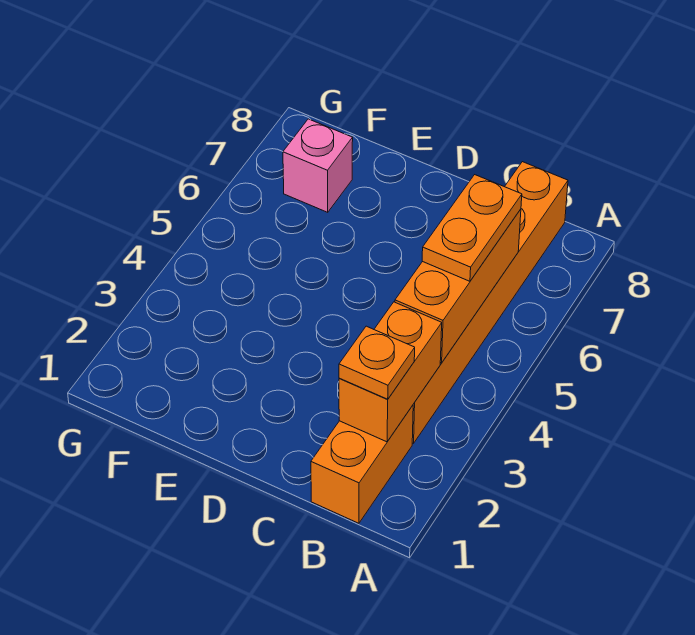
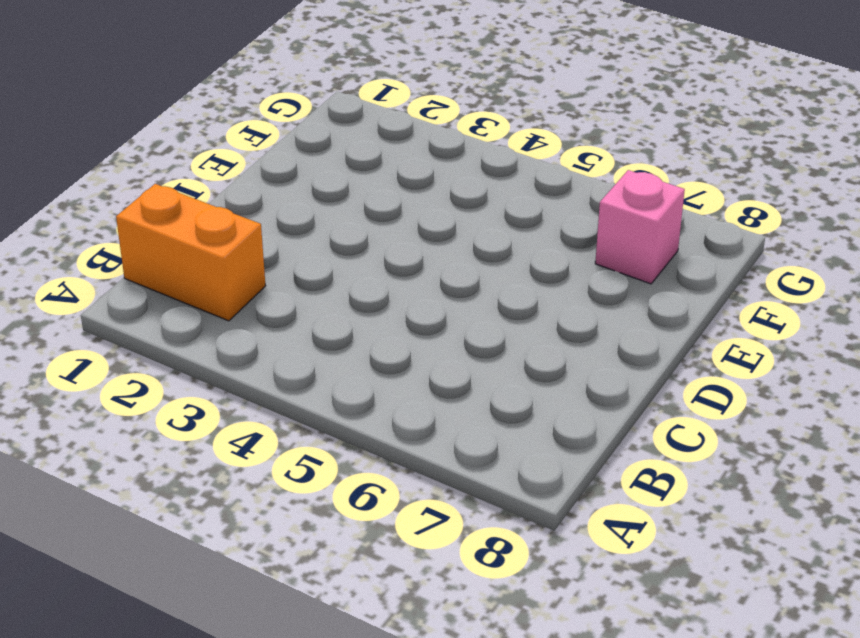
none -> orange 1x6 brick [412,162,568,443]
none -> orange 1x2 brick [339,302,442,442]

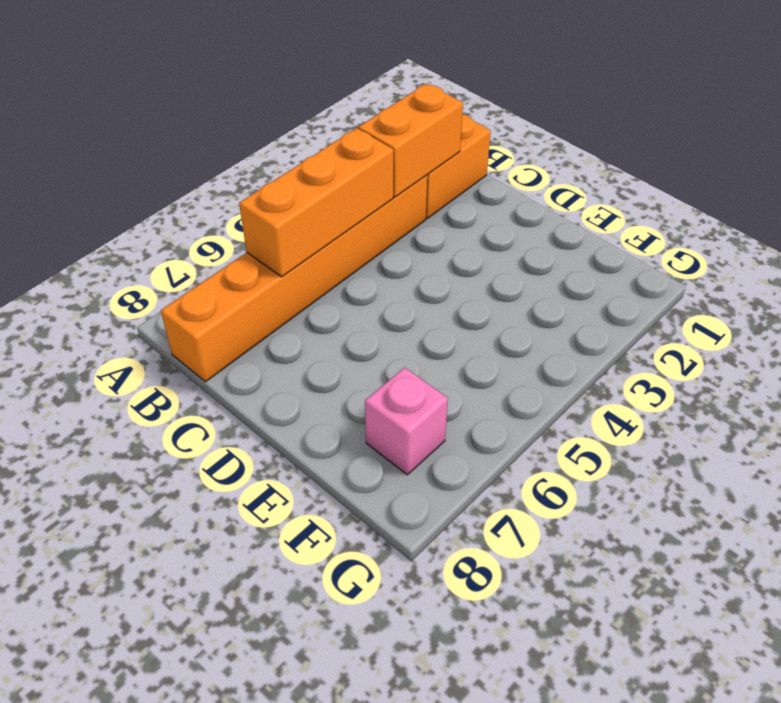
none -> orange 1x1 plate [339,326,415,399]
none -> orange 1x2 plate [422,175,522,281]

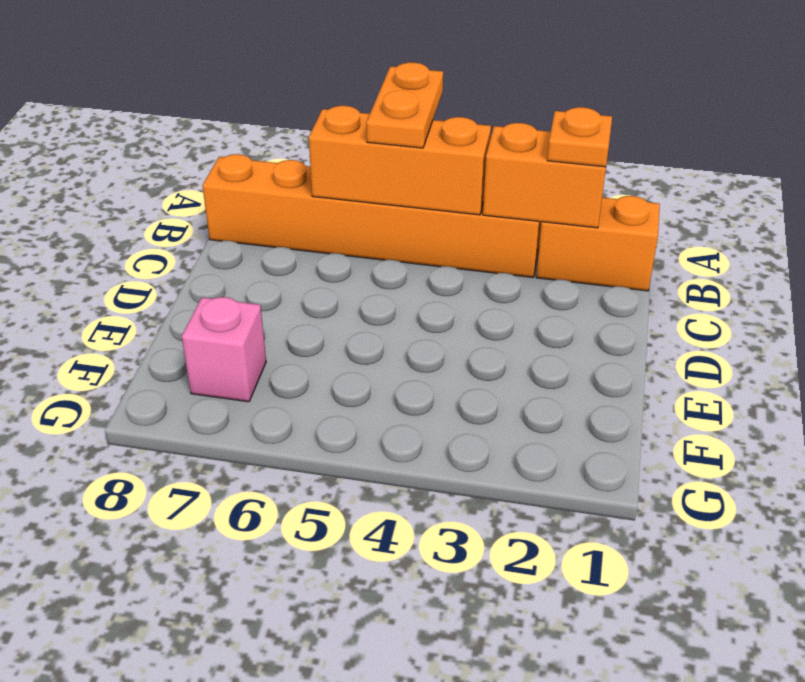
orange 1x2 plate [366,62,443,148] -> orange 1x2 plate turned to [422,175,522,281]

